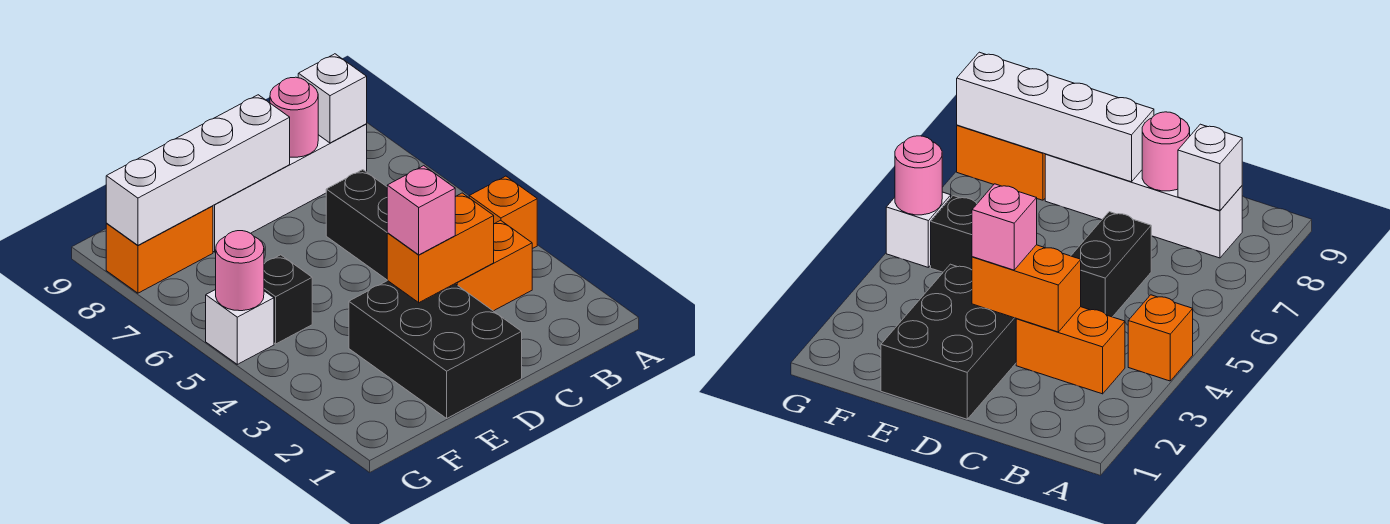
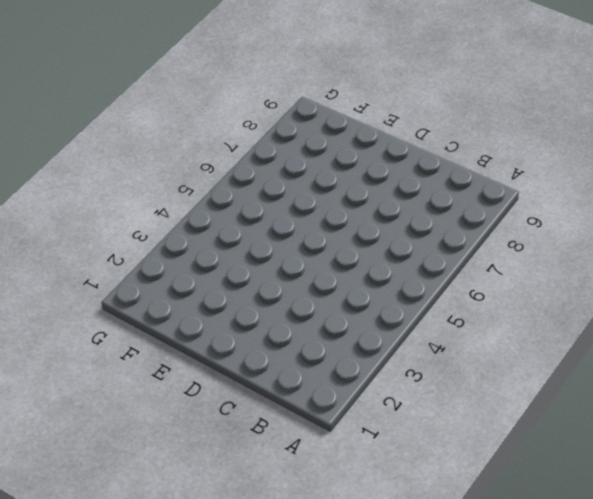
none -> orange 1x1 brick [469,176,537,249]
none -> orange 1x2 brick [455,220,532,311]
none -> white 1x4 brick [213,124,367,252]

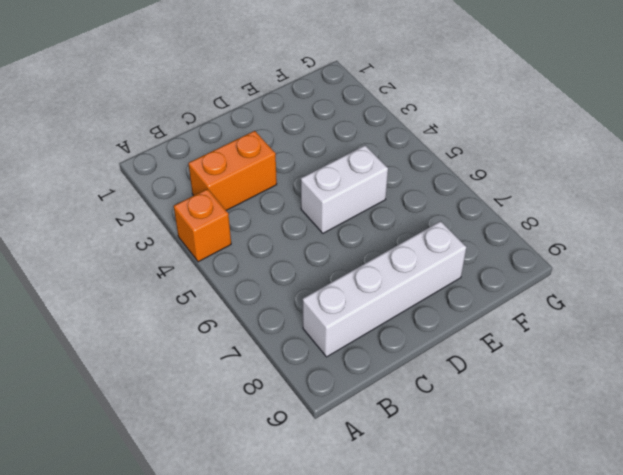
white 1x2 brick [301,145,388,233] -> none
none -> black 1x2 brick [326,170,387,280]
none -> black 2x3 brick [349,281,522,418]
none -> black 1x1 brick [264,255,312,344]

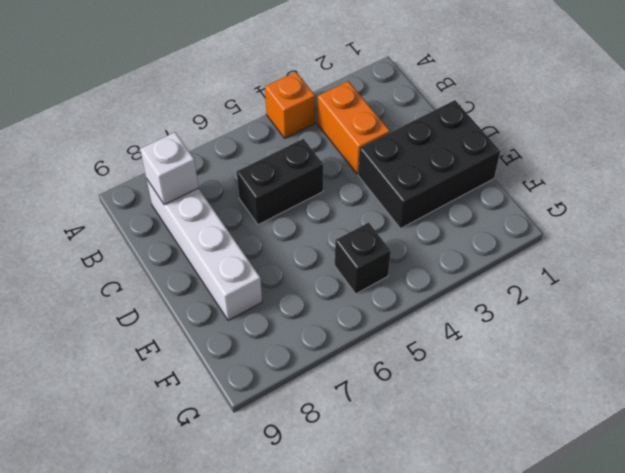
none -> orange 1x2 brick [106,206,213,293]
none -> white 1x1 brick [206,290,274,364]
none -> orange 1x2 brick [387,193,494,303]

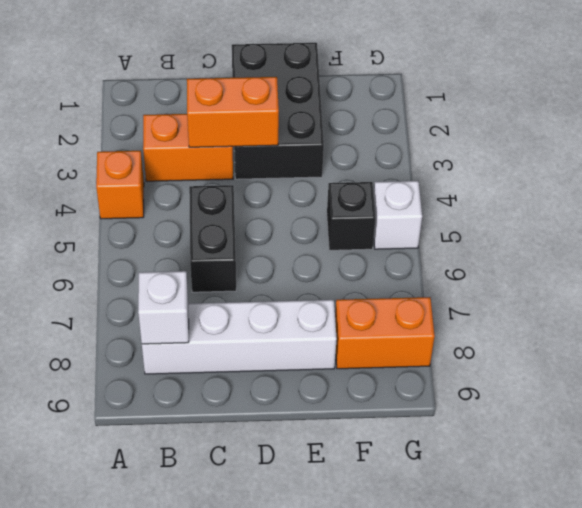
none -> pink 1x1 round brick [270,77,318,157]
none -> white 1x4 brick [106,95,290,245]
none -> pink 1x1 round brick [216,231,264,311]

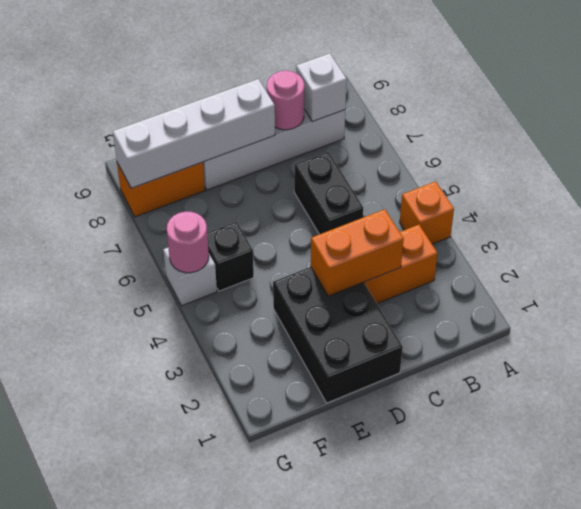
none -> pink 1x1 brick [387,166,455,255]

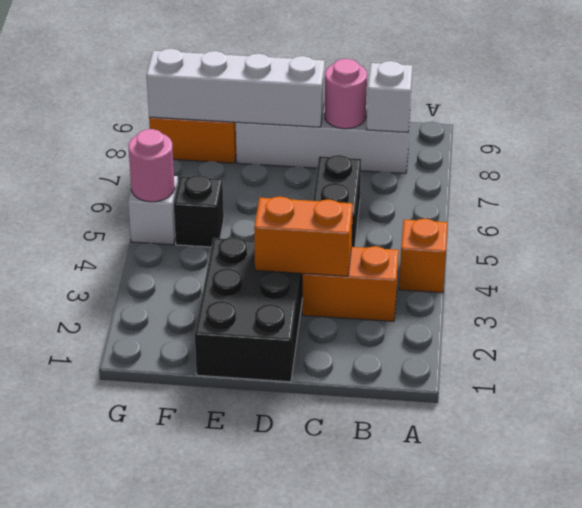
none -> pink 1x1 brick [387,166,455,255]

